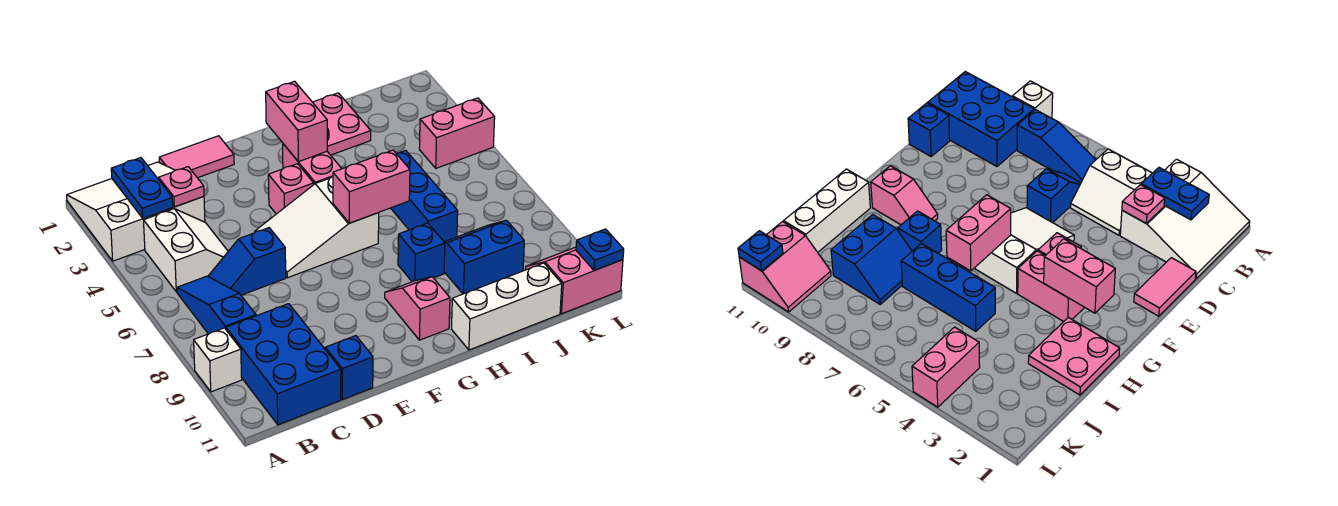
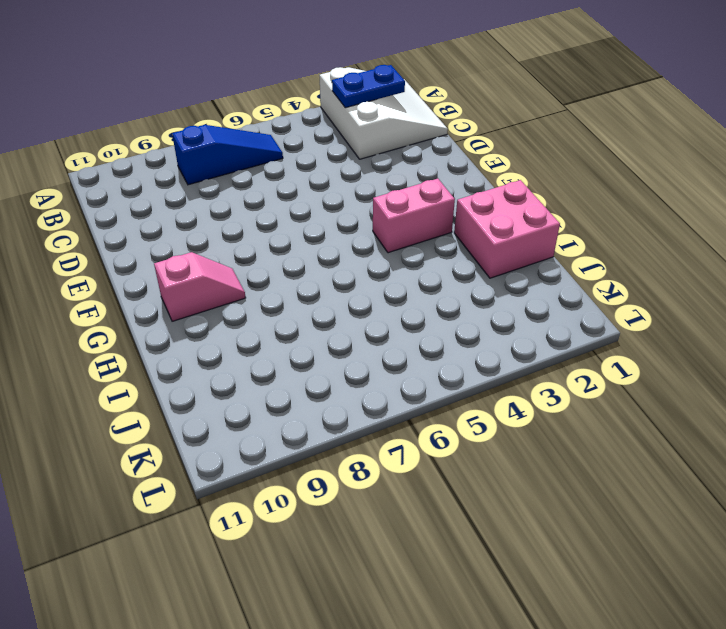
pink 2x2 brick [454,180,560,278] -> pink 2x2 plate [313,93,371,155]
none -> white 1x1 brick [194,328,242,392]
none -> white 2x2 slope [144,209,228,292]
none -> blue 2x3 brick [226,304,341,425]

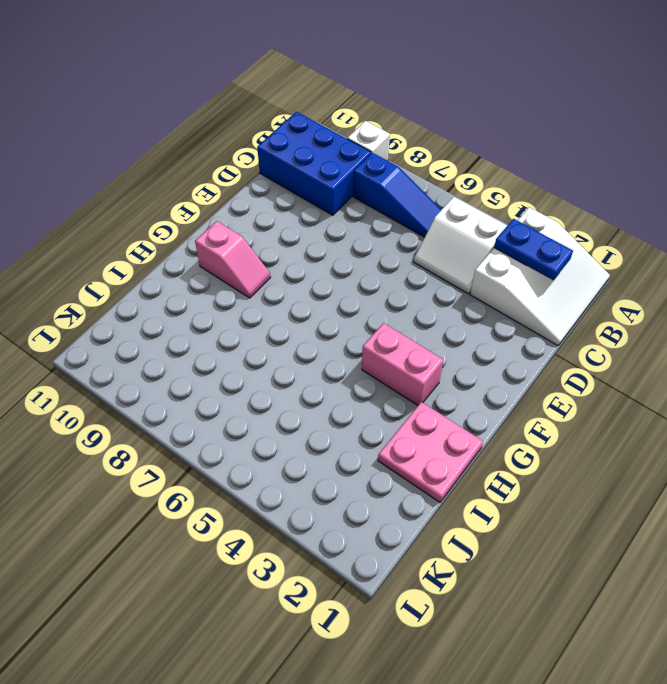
none -> blue 1x2 slope [209,228,286,295]
none -> pink 1x2 tile [159,136,234,178]
none -> blue 1x1 brick [325,336,373,400]

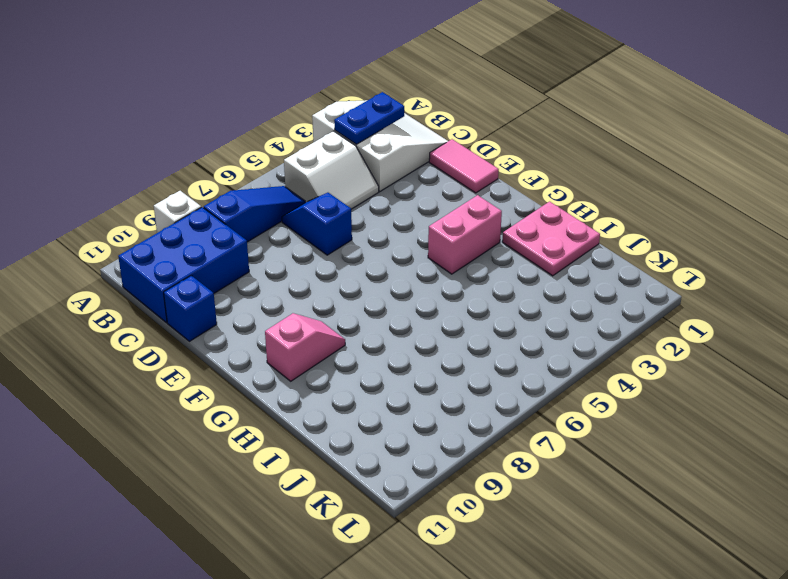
none -> white 2x3 slope [255,177,379,278]
none -> pink 1x1 brick [268,164,314,214]
none -> blue 1x1 brick [398,223,445,282]

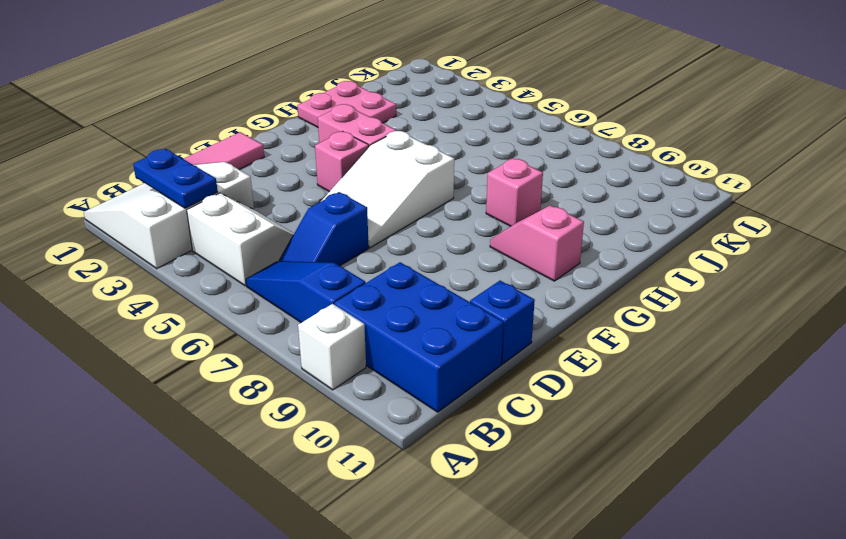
pink 1x1 brick [486,158,543,226] -> blue 1x1 brick [398,223,445,282]
none -> white 1x3 brick [452,263,562,350]
none -> blue 1x3 brick [391,150,458,242]
none -> blue 2x2 slope [444,220,524,294]

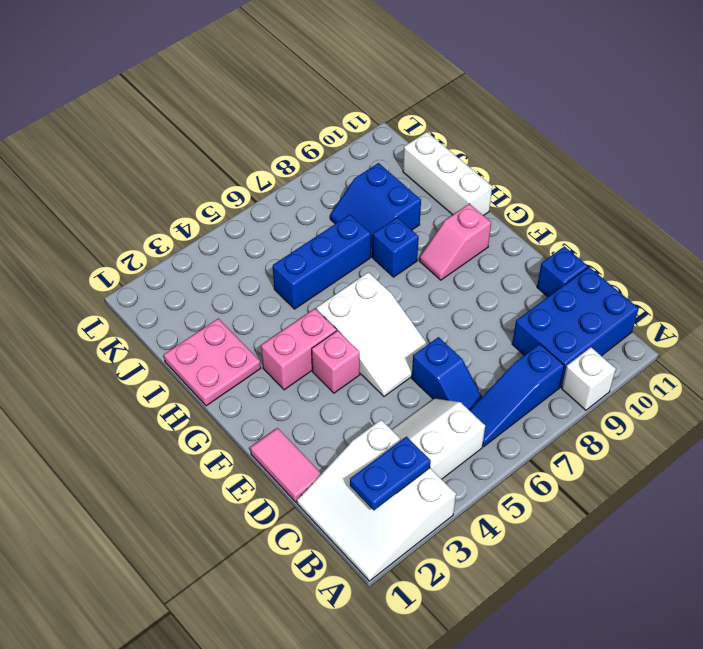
none -> pink 1x2 brick [419,98,495,168]
none -> pink 2x2 slope [526,247,623,314]
none -> pink 1x1 plate [159,167,204,207]

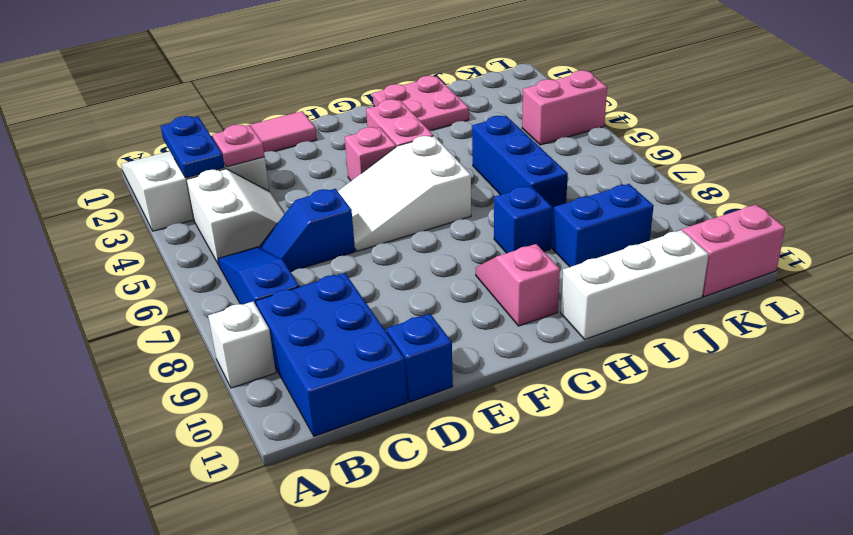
none -> pink 1x2 brick [266,81,327,162]
none -> pink 1x2 brick [333,150,410,223]
none -> blue 1x1 plate [576,229,624,271]

